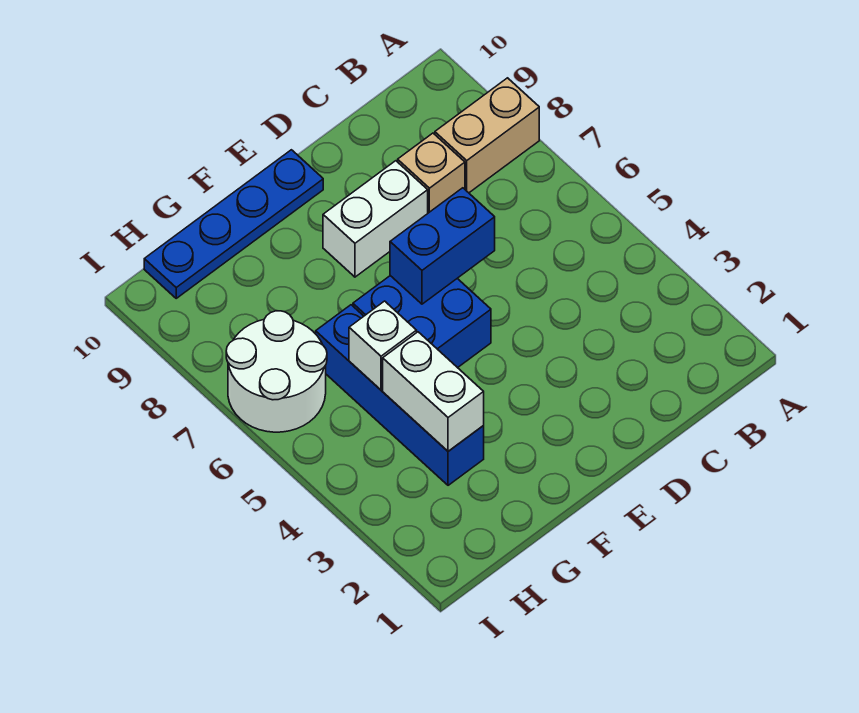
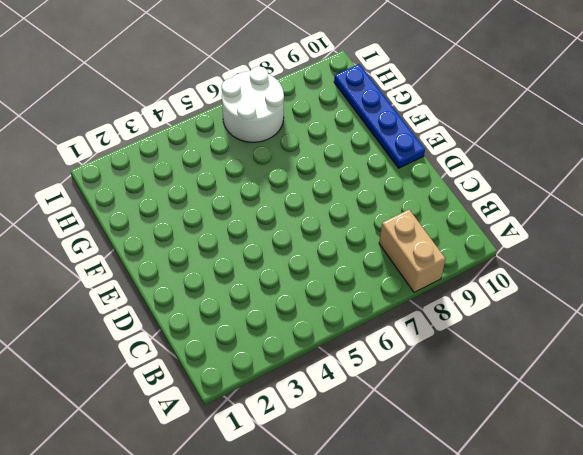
none -> tan 1x1 brick [398,133,465,213]
none -> white 1x2 brick [323,161,428,277]

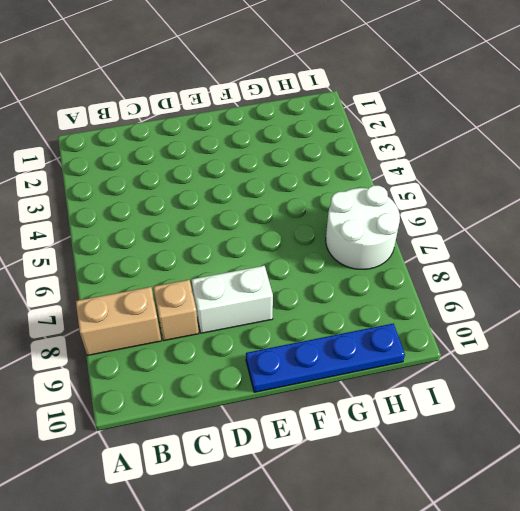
none -> blue 2x2 brick [353,276,491,368]
none -> blue 1x4 brick [316,305,484,485]

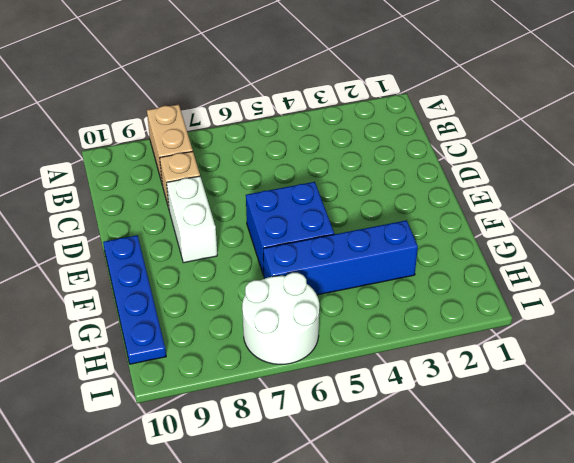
none -> blue 1x2 brick [390,188,495,304]
none -> white 1x2 brick [383,332,484,451]

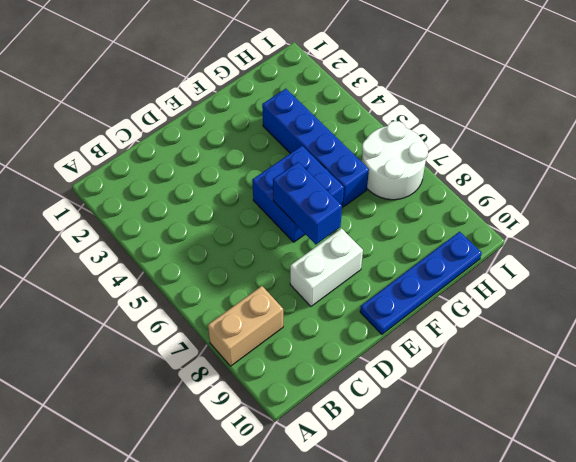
blue 1x2 brick [273,162,342,244] -> blue 1x2 brick turned to [390,188,495,304]
none -> tan 1x1 brick [398,133,465,213]
none -> white 1x2 brick [383,332,484,451]

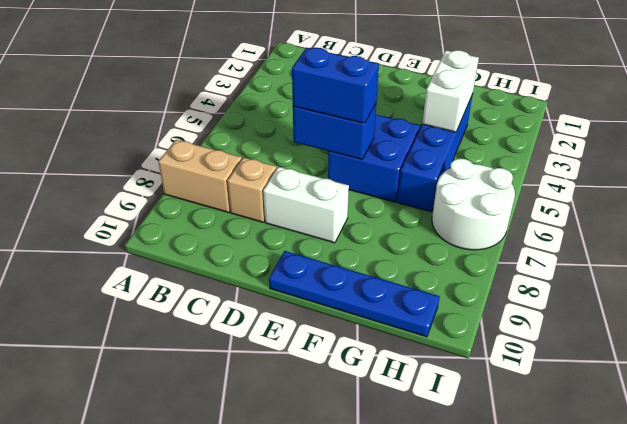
blue 1x2 brick [292,48,379,124] -> none
none -> white 1x1 brick [349,301,417,390]

